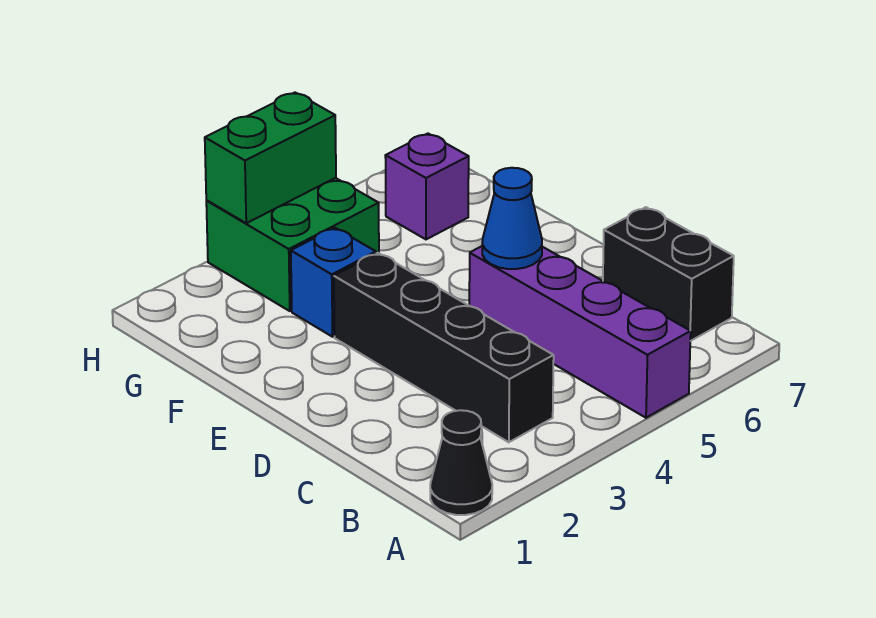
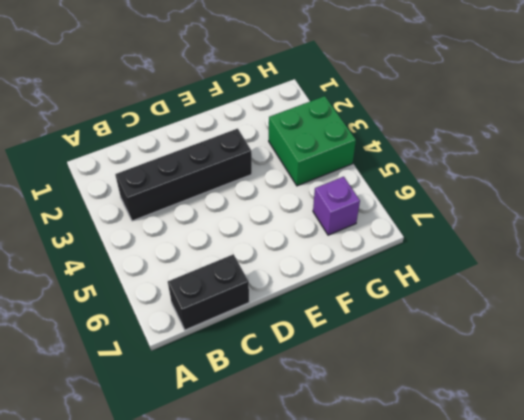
none -> black 1x1 cone [430,410,492,515]
none -> purple 1x4 brick [469,246,691,418]

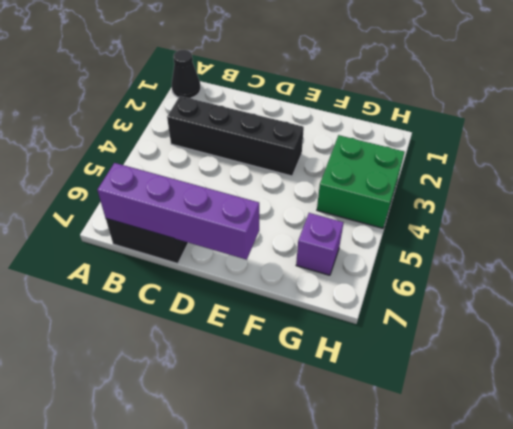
purple 1x4 brick [97,163,259,260] -> purple 1x4 brick moved to [469,246,691,418]
none -> blue 1x1 brick [291,228,376,337]
none -> blue 1x1 cone [482,168,542,269]

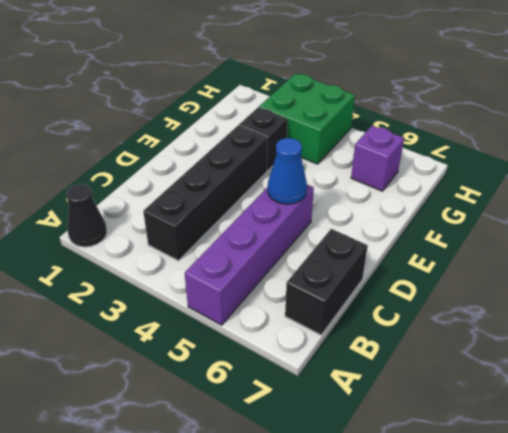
black 1x1 brick [239,107,287,171] -> blue 1x1 brick [291,228,376,337]
none -> green 1x2 brick [205,93,336,223]

